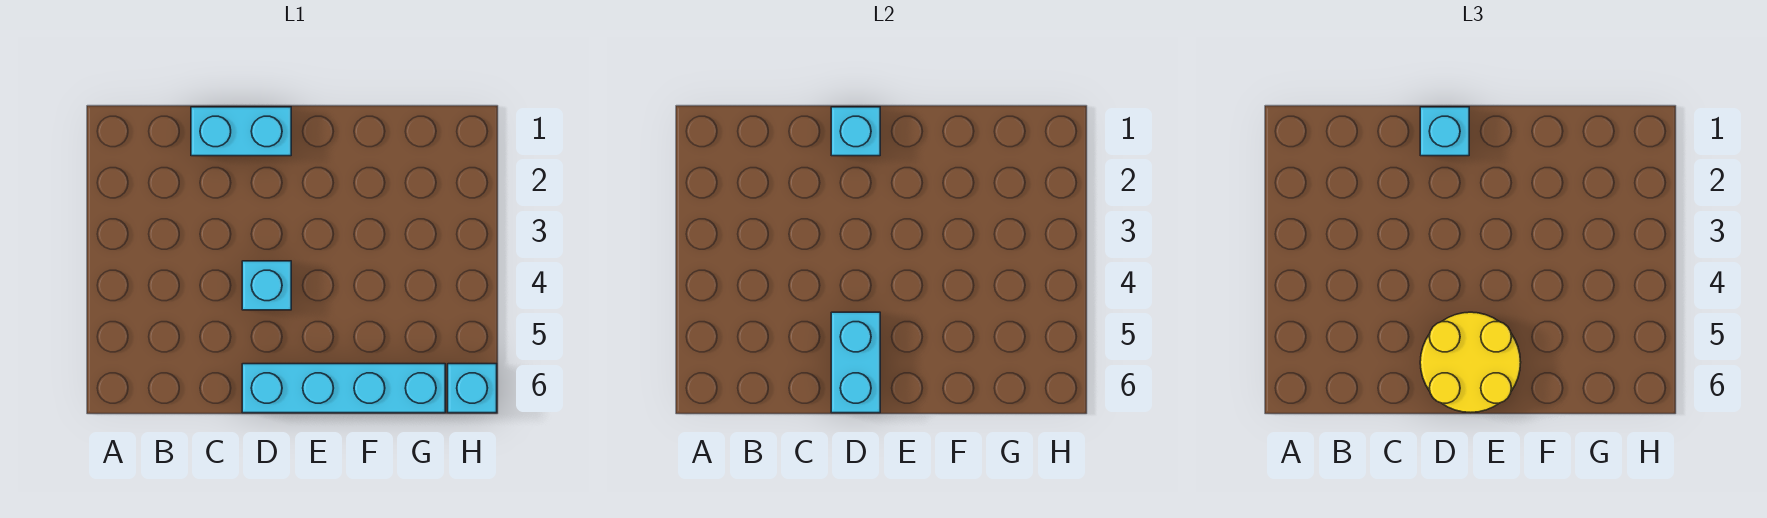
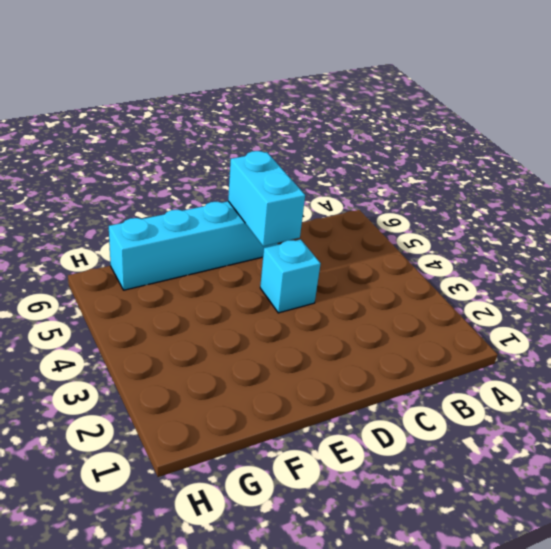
none -> cyan 1x2 brick [191,107,291,156]
none -> cyan 1x1 brick [448,364,497,413]

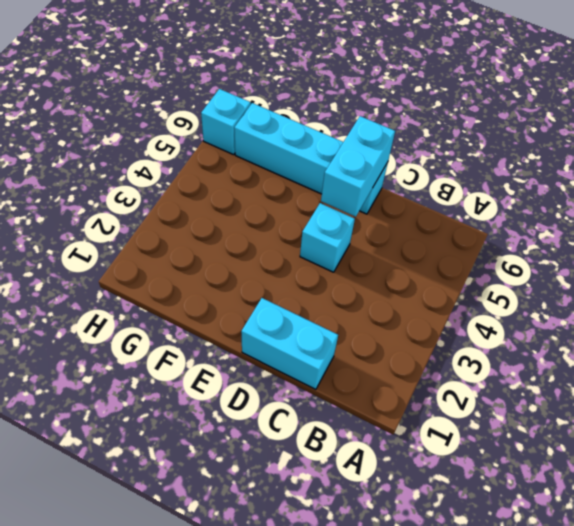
none -> cyan 1x1 brick [831,107,880,156]
none -> cyan 1x1 brick [1420,107,1469,156]

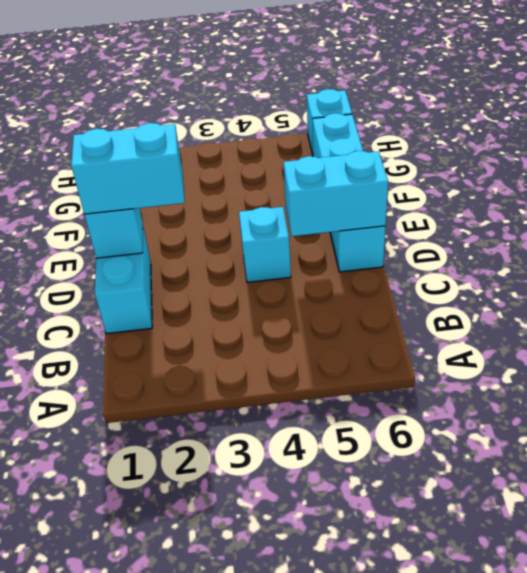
cyan 1x2 brick [71,123,185,214] -> cyan 1x1 brick [1420,107,1469,156]
none -> yellow 2x2 round brick [1420,312,1521,412]

